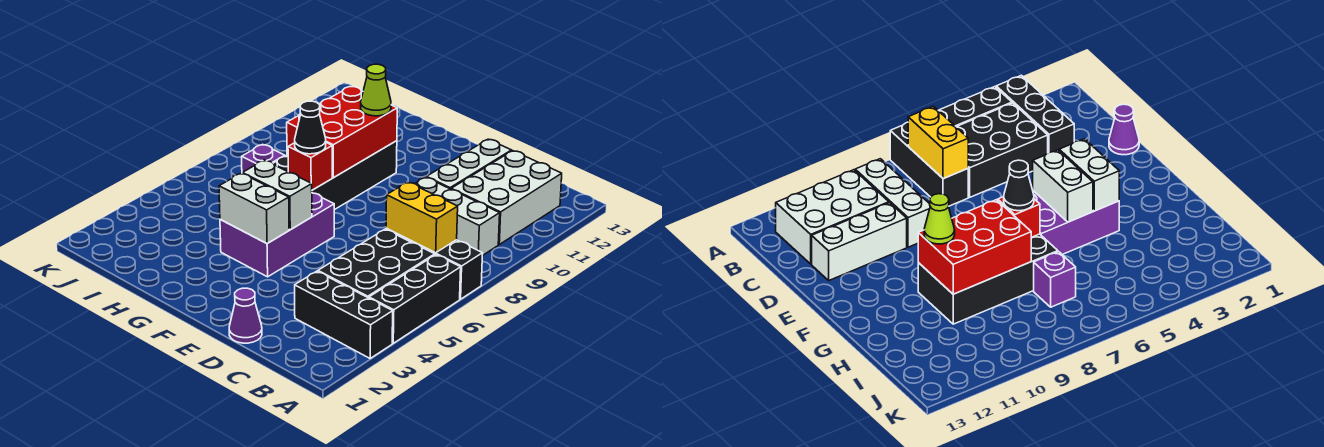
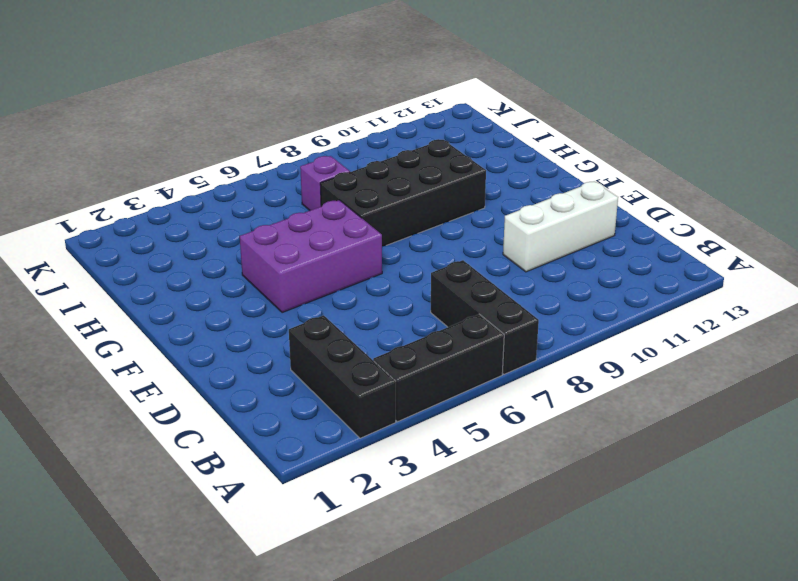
none -> black 2x3 brick [318,229,435,298]
none -> white 1x3 brick [415,177,500,256]
none -> white 2x3 brick [451,151,562,244]

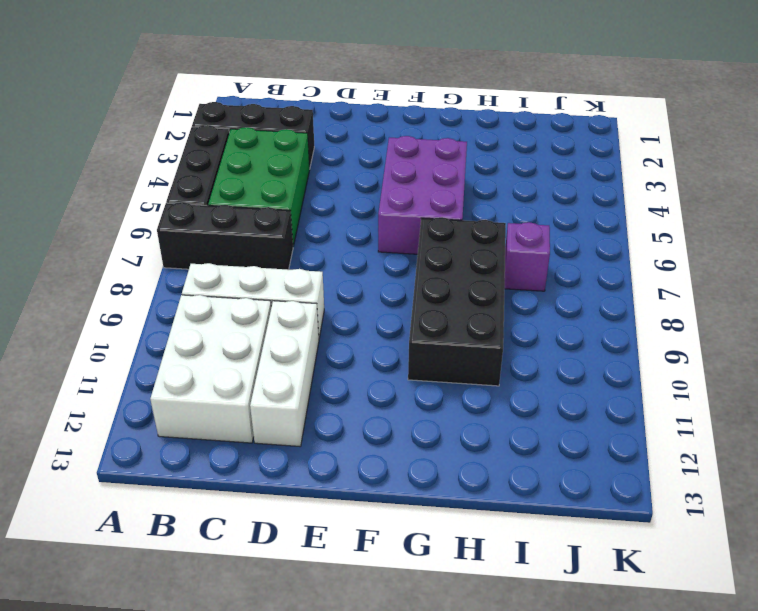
green 2x3 brick [208,127,310,246] -> black 2x3 brick [318,229,435,298]
none -> purple 1x1 cone [229,288,262,343]
none -> yellow 1x2 brick [386,182,458,253]
none -> white 1x2 brick [219,173,289,244]

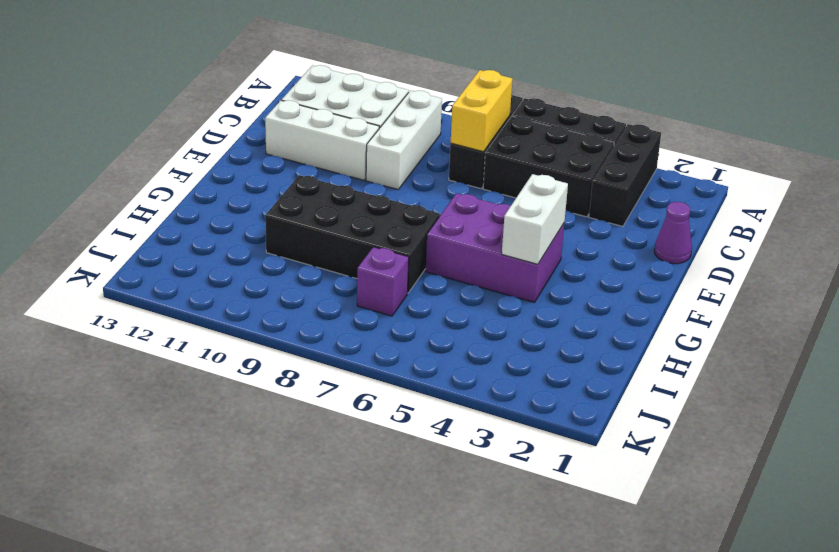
none -> white 1x2 brick [242,160,312,230]
none -> red 1x1 brick [288,143,332,190]
none -> red 2x3 brick [287,87,397,178]

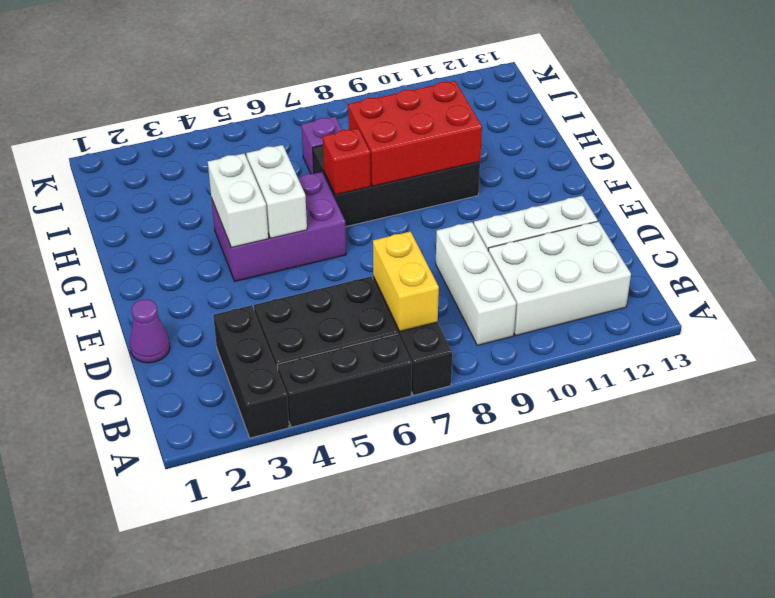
none -> black 1x1 cone [295,101,326,154]
none -> lime 1x1 cone [361,64,391,116]

